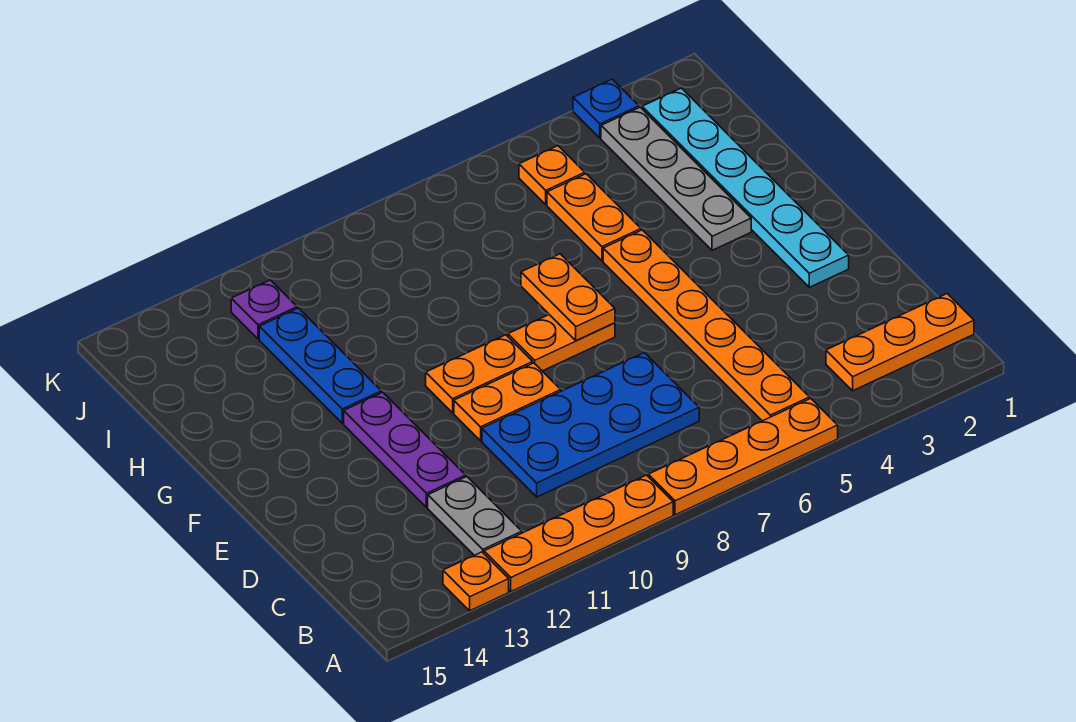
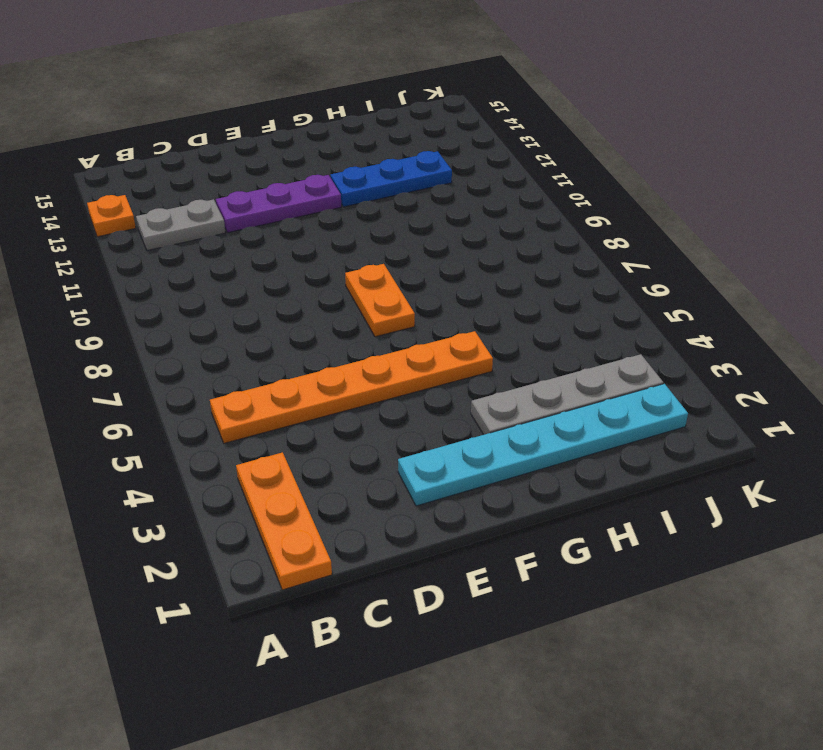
none -> orange 1x4 plate [648,398,838,515]
none -> orange 1x4 plate [484,475,673,591]
none -> blue 2x4 plate [482,353,699,497]

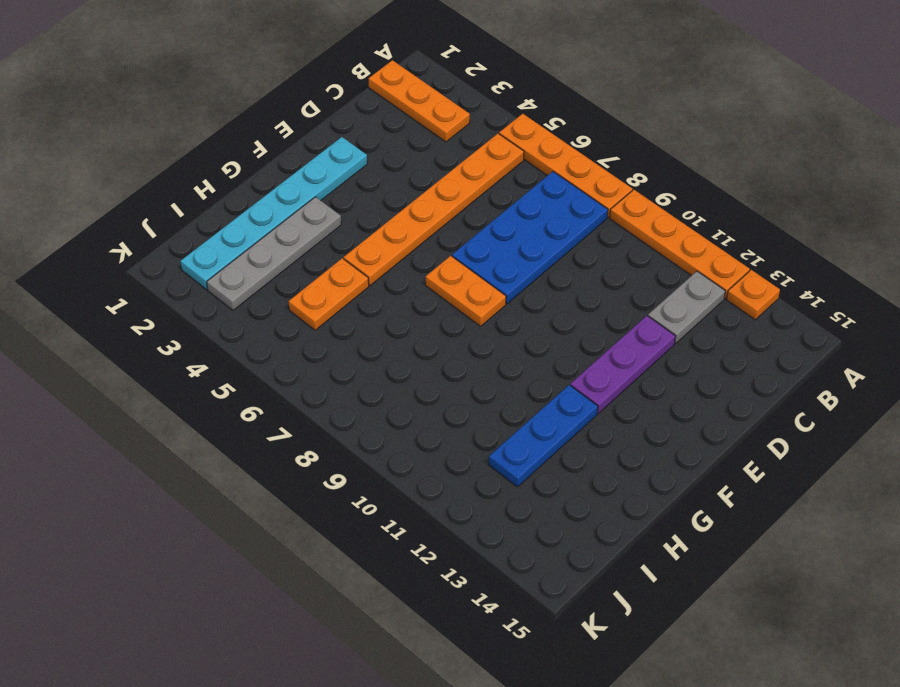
blue 2x4 plate [452,172,608,304] -> blue 2x4 plate turned to [482,353,699,497]
none -> orange 1x2 plate [454,363,561,441]
none -> orange 1x2 plate [426,335,533,413]
none -> orange 1x1 plate [519,146,585,204]

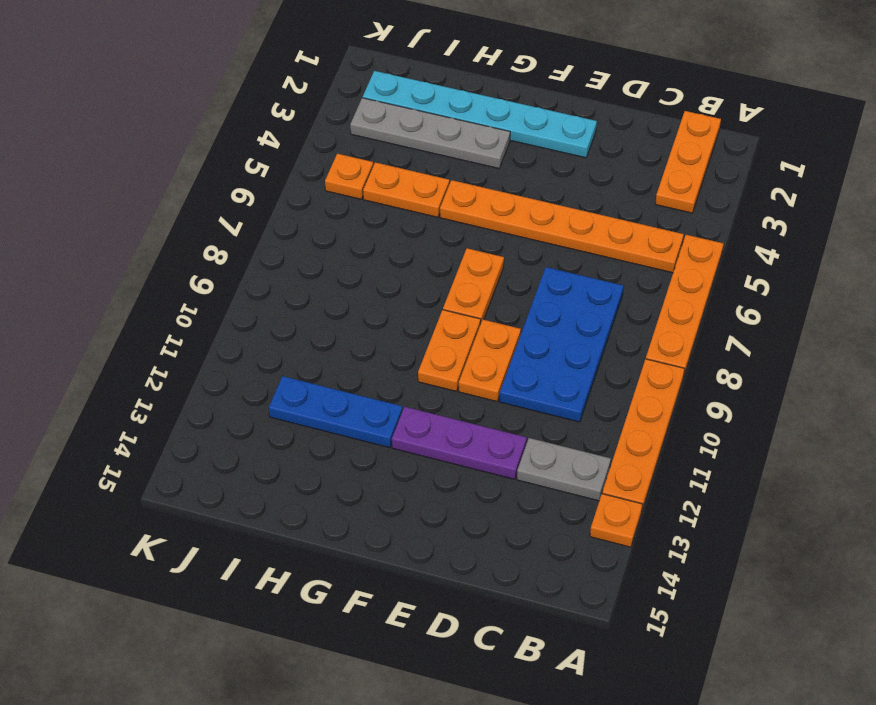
none -> purple 1x1 plate [231,280,297,339]
none -> blue 1x1 plate [573,79,639,138]
none -> orange 1x2 plate [521,254,615,341]

